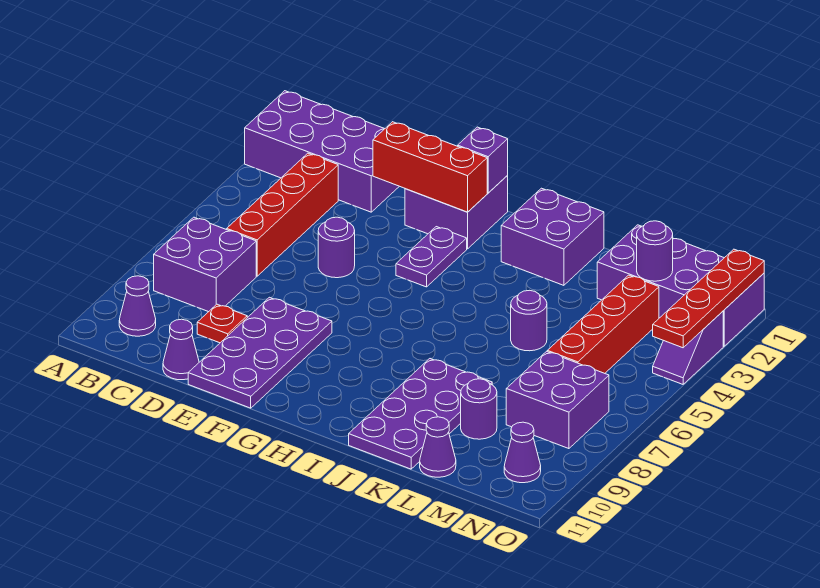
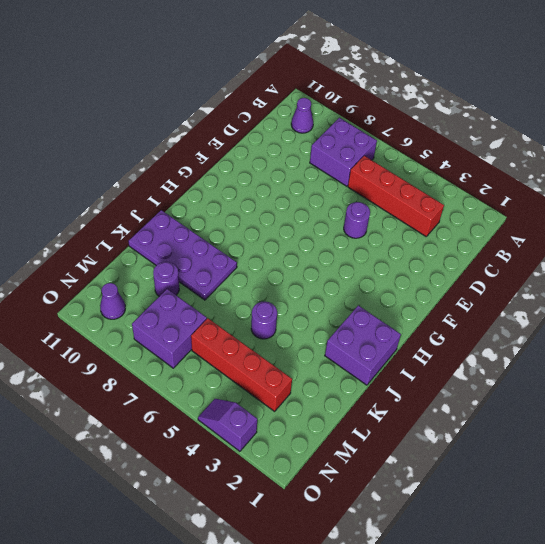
none -> purple 2x4 brick [245,91,399,212]
none -> red 1x1 plate [197,304,247,343]
none -> purple 1x1 cone [163,319,199,380]

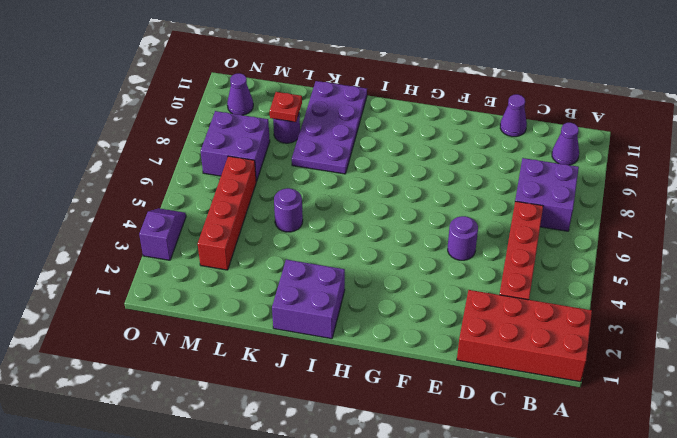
red 2x4 brick [457,290,592,382] -> purple 2x4 brick [245,91,399,212]
red 1x1 plate [270,92,302,122] -> red 1x1 plate moved to [197,304,247,343]
none -> purple 2x4 plate [188,297,332,408]
none -> purple 2x2 brick [405,176,508,249]
none -> purple 1x2 plate [396,227,467,287]

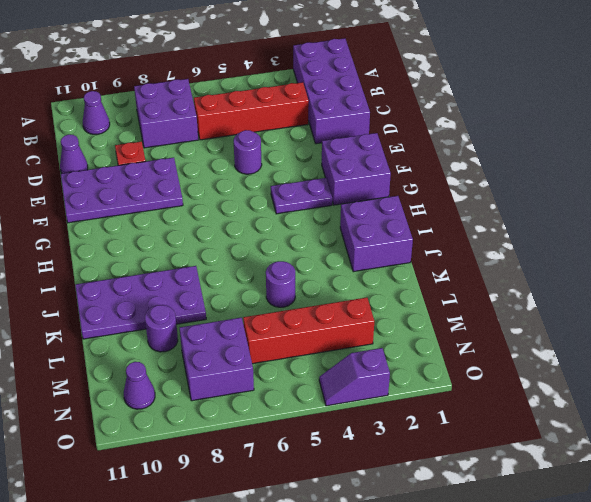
none -> purple 2x4 brick [597,225,764,346]
none -> purple 1x1 cone [420,417,456,477]
none -> red 1x3 brick [373,122,487,212]

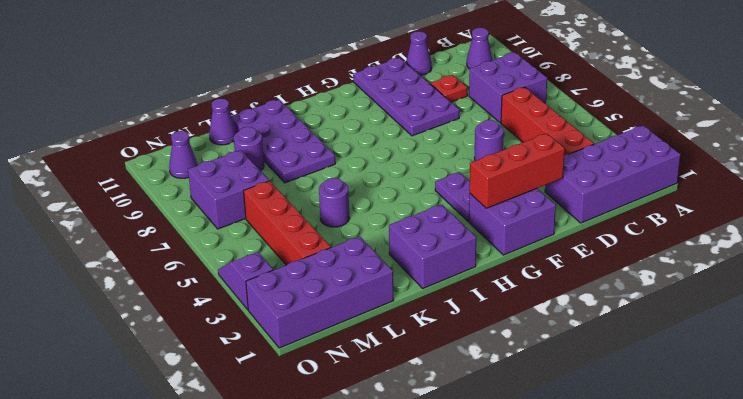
none -> purple 1x1 brick [458,127,508,193]
none -> purple 1x1 round brick [637,221,673,281]
none -> red 1x4 plate [653,249,764,348]

